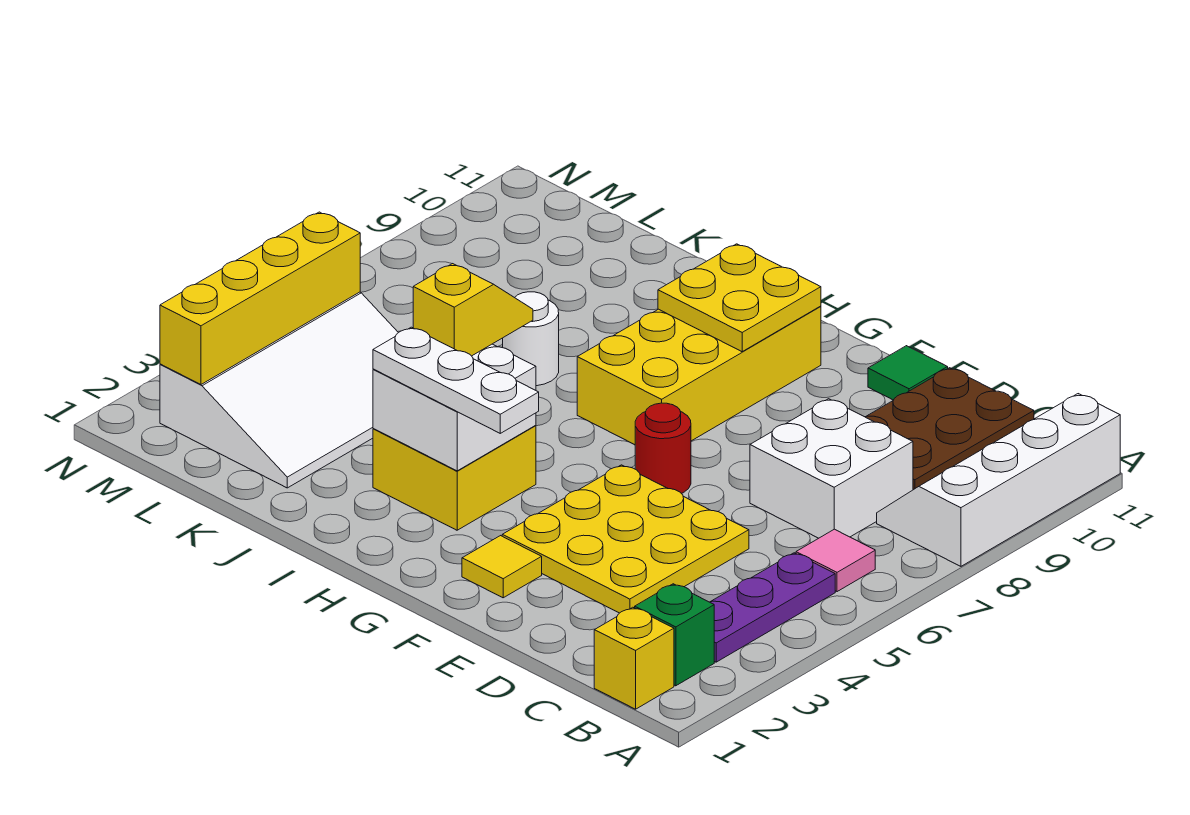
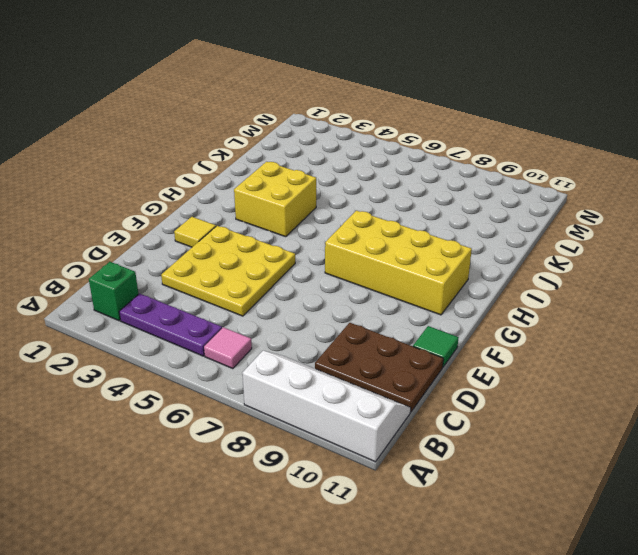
none -> yellow 1x1 brick [594,607,674,709]
none -> white 2x2 brick [750,399,913,538]
none -> red 1x1 round brick [635,403,691,494]

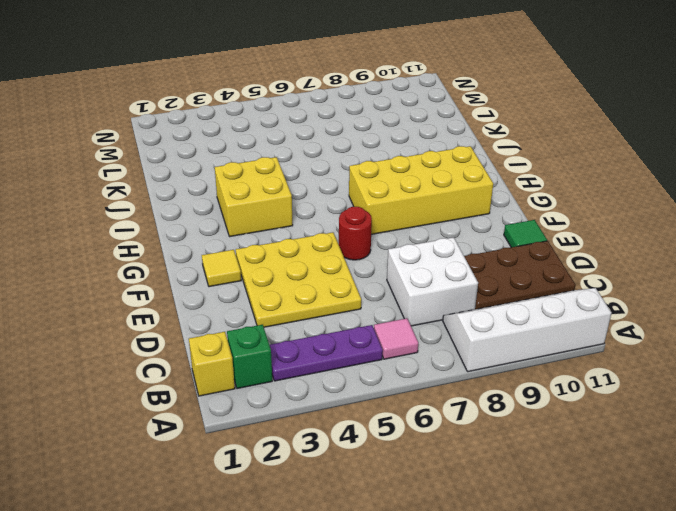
none -> white 1x1 round brick [503,292,559,386]
none -> white 3x4 slope [160,292,398,488]
none -> yellow 2x2 plate [658,244,821,352]

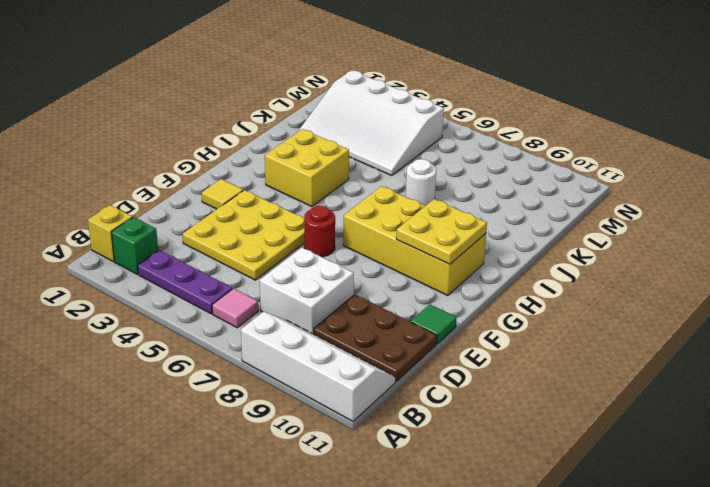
none -> white 2x2 brick [373,344,536,471]
none -> yellow 1x4 brick [160,212,360,385]
none -> white 1x3 plate [373,327,539,433]

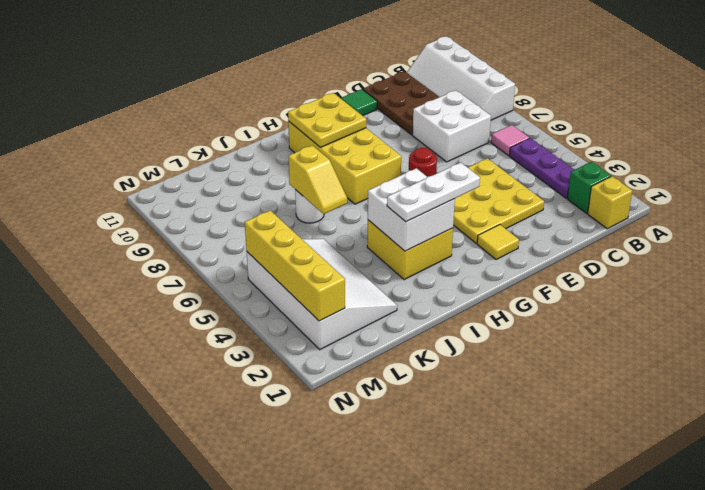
yellow 1x2 slope [288,145,347,214] -> yellow 1x2 slope turned to [413,264,533,356]

